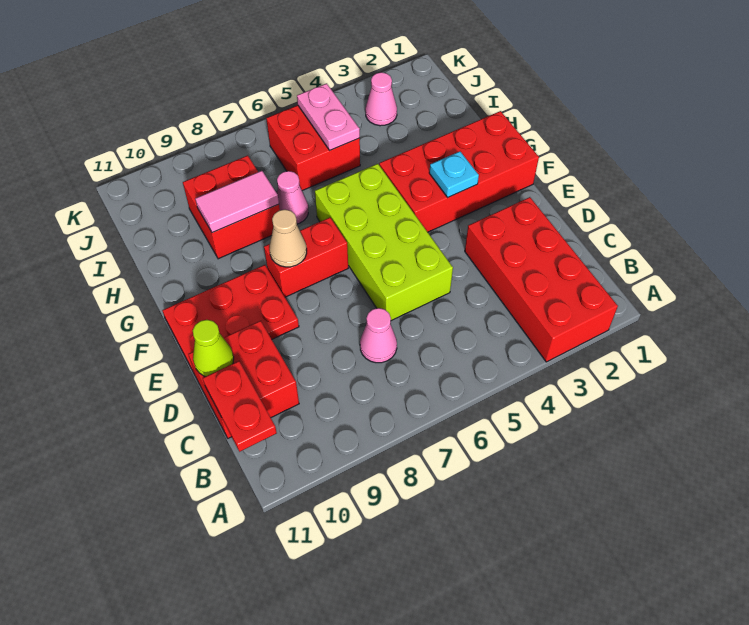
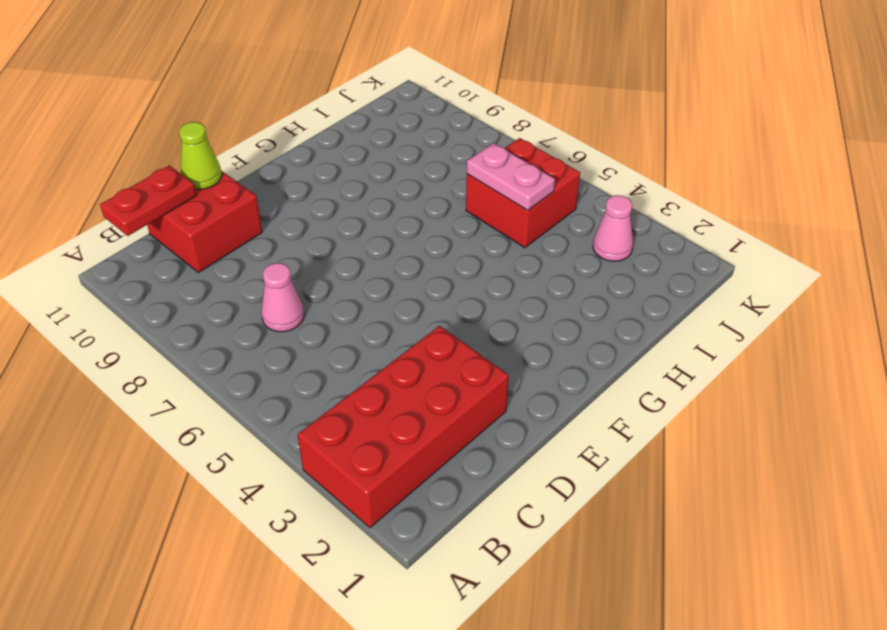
pink 1x2 plate [467,143,555,210] -> pink 1x2 plate turned to [297,83,360,150]
none -> lime 2x4 brick [315,164,453,321]
none -> red 2x3 plate [162,265,299,375]
none -> red 2x4 brick [379,111,539,232]

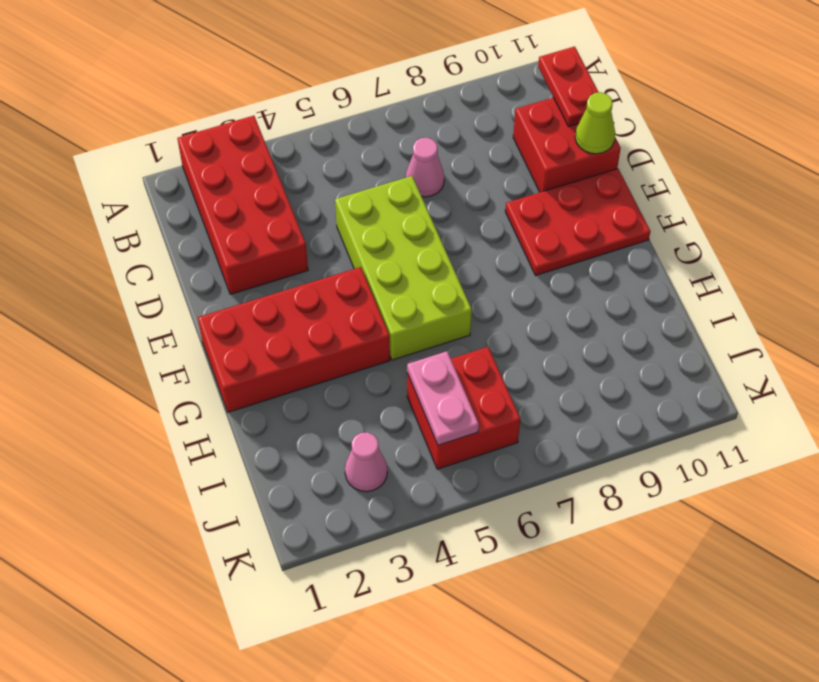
none -> red 1x2 brick [264,218,348,297]
none -> pink 1x1 cone [277,171,308,224]
none -> red 2x2 brick [183,155,280,259]

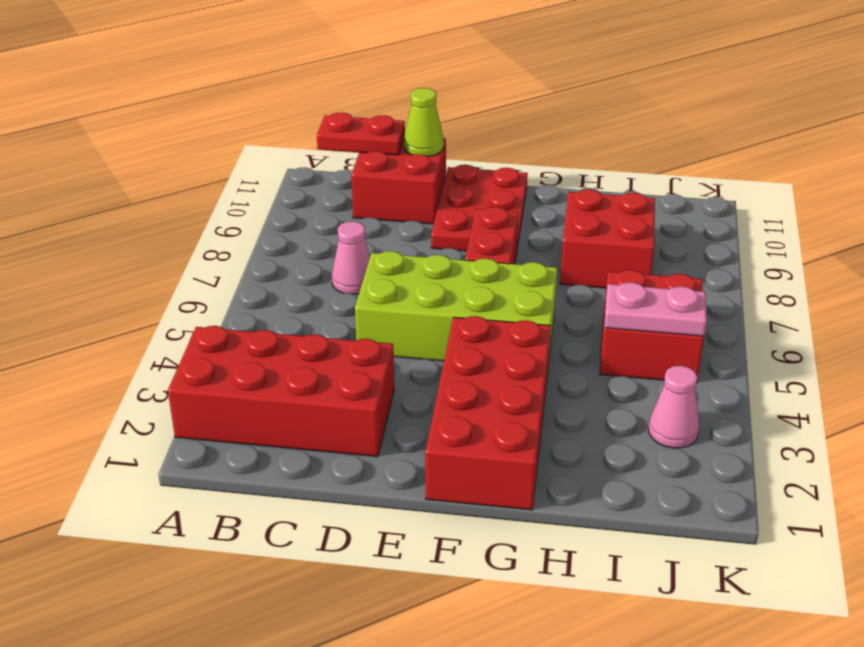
none -> pink 1x1 cone [277,171,308,224]
none -> cyan 1x1 plate [429,151,479,197]
none -> tan 1x1 cone [269,210,307,267]

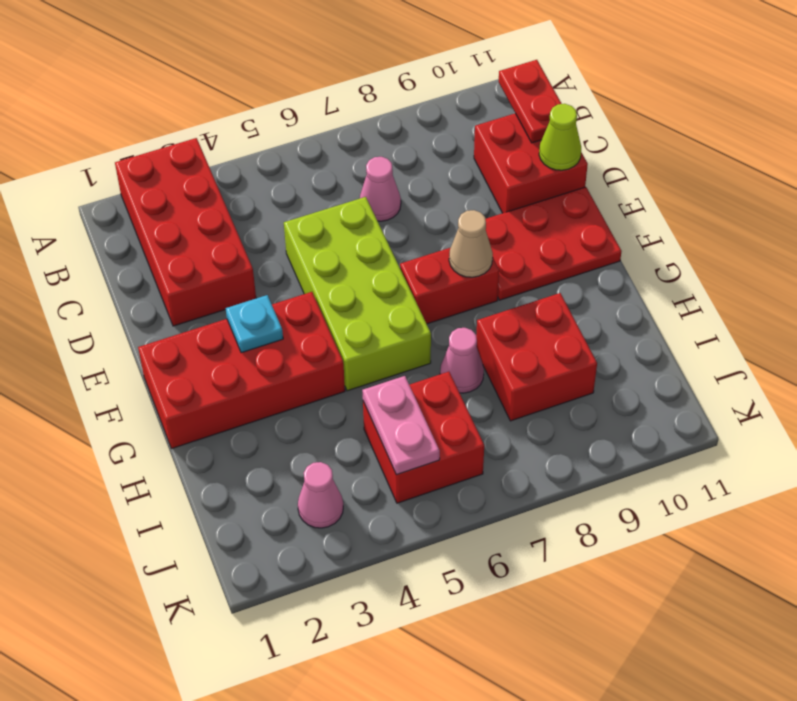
none -> pink 1x2 tile [195,171,279,233]

